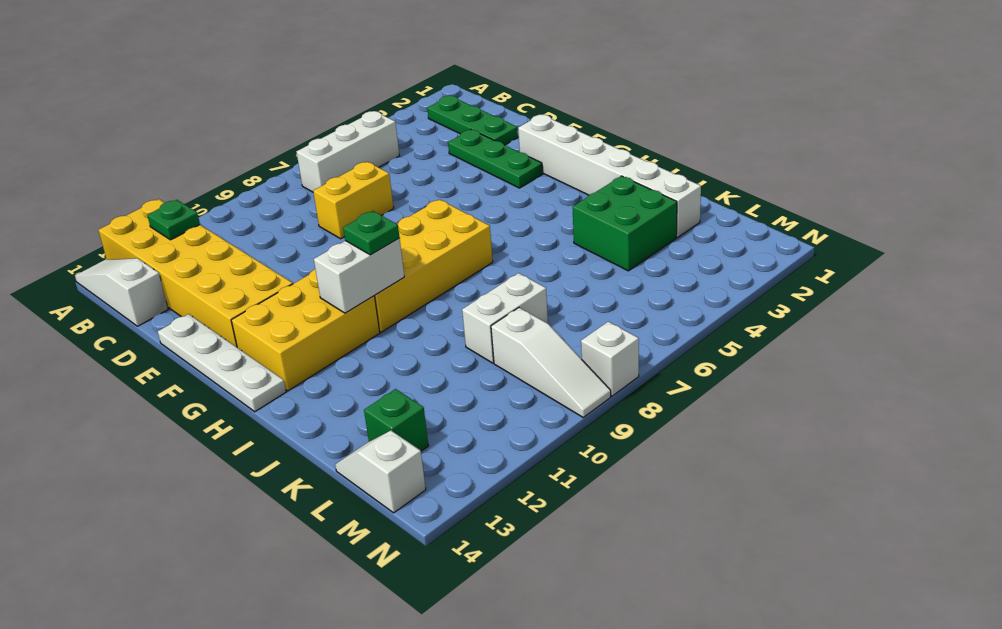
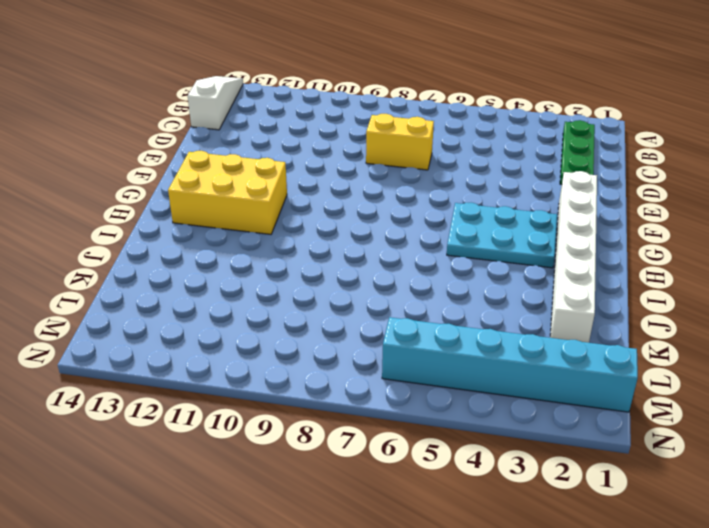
cyan 2x3 plate [447,203,557,268] -> none
cyan 1x6 brick [382,317,638,412] -> none
none -> yellow 2x6 brick [98,199,293,347]
none -> white 1x3 brick [297,111,399,192]
none -> green 1x3 plate [448,130,543,188]

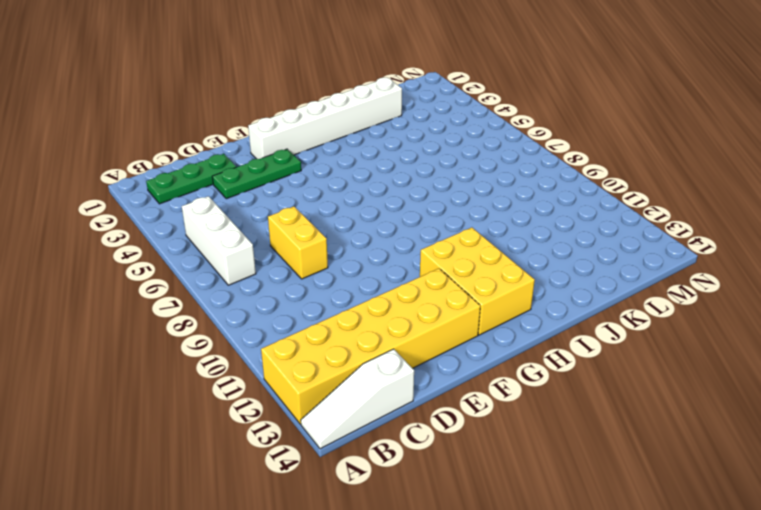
none -> white 1x4 plate [158,314,286,412]
none -> yellow 2x4 brick [374,199,493,332]
none -> green 2x2 brick [573,176,677,271]

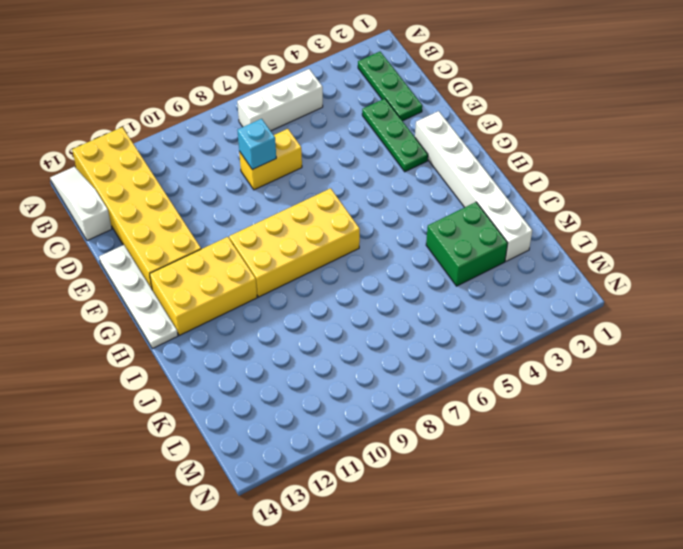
cyan 1x1 brick [237,119,276,170] -> none
none -> white 1x2 brick [462,273,548,363]
none -> white 1x3 slope [491,308,611,417]
none -> green 1x1 brick [364,389,428,451]

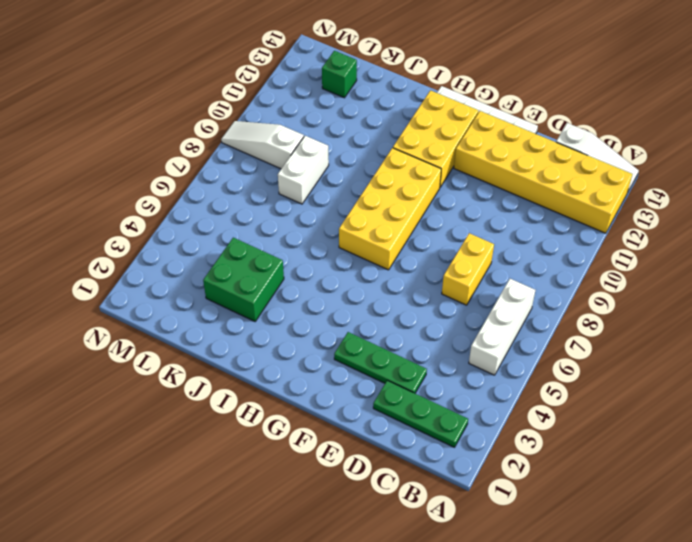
none -> white 1x6 brick [518,115,701,237]
none -> white 1x2 slope [335,431,426,513]
none -> white 1x1 brick [581,322,639,396]

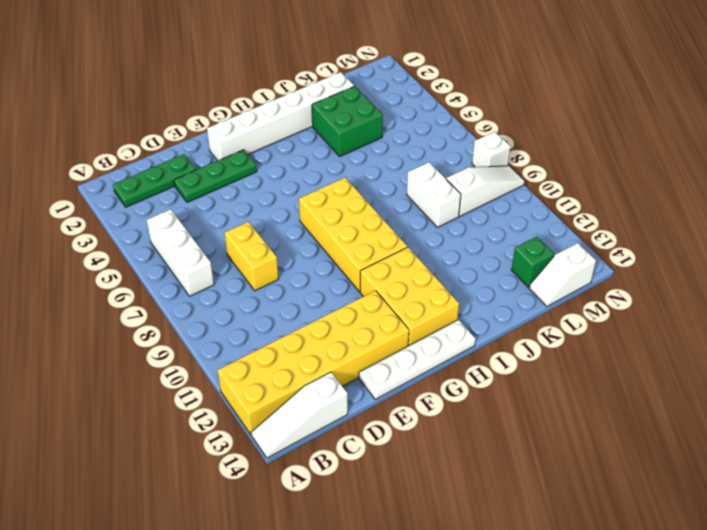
none -> green 1x1 plate [147,200,200,240]
none -> white 1x2 brick [314,238,404,313]
none -> green 1x1 plate [343,211,400,255]

